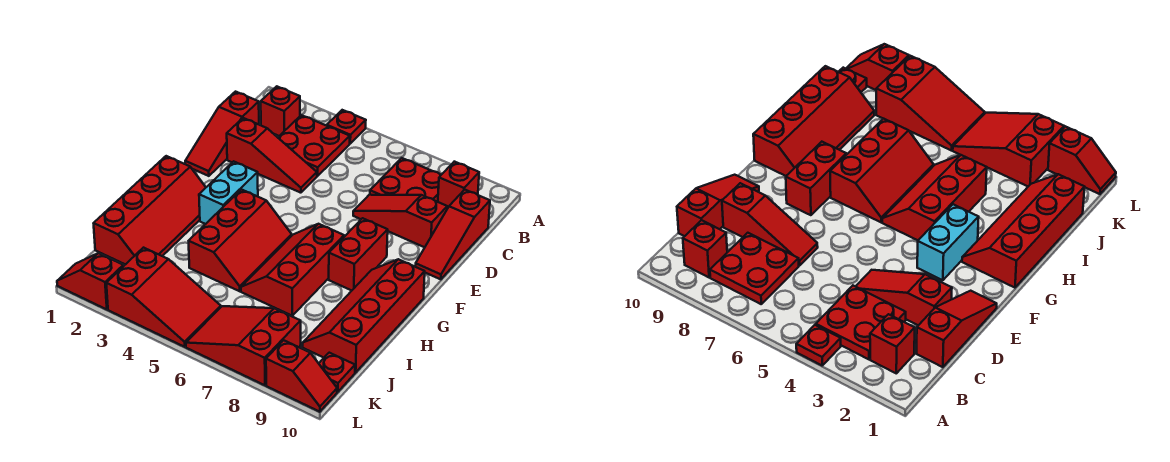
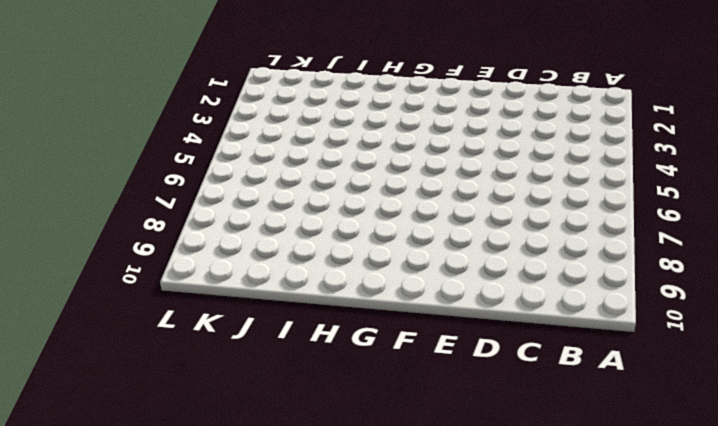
none -> red 1x1 plate [327,110,366,143]
none -> red 1x1 brick [261,86,300,136]
none -> red 2x2 plate [278,115,350,176]

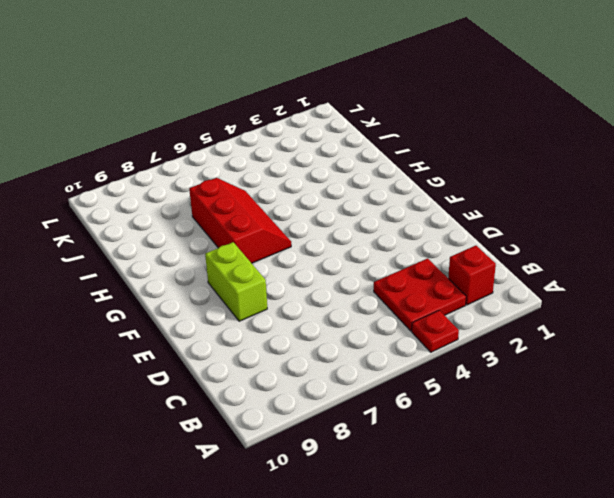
lime 1x2 brick [205,242,267,321] -> red 1x2 brick [329,218,388,291]
none -> red 2x2 plate [370,158,441,202]
none -> red 1x1 brick [438,162,479,209]
none -> red 1x3 slope [185,92,259,176]

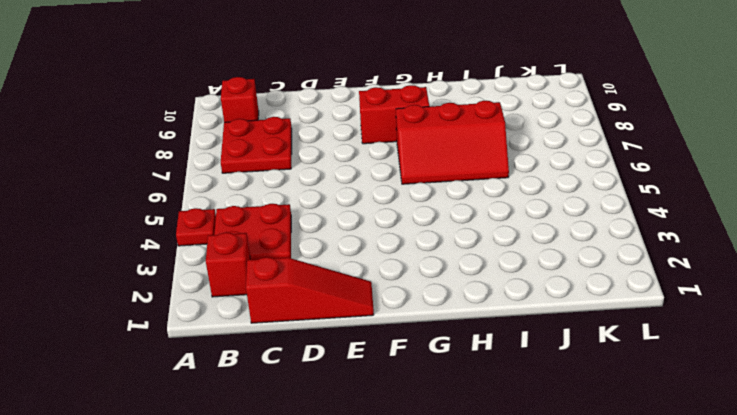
none -> red 1x3 slope [415,190,490,279]
none -> red 1x3 slope [227,118,317,193]
none -> red 1x3 slope [353,195,447,247]

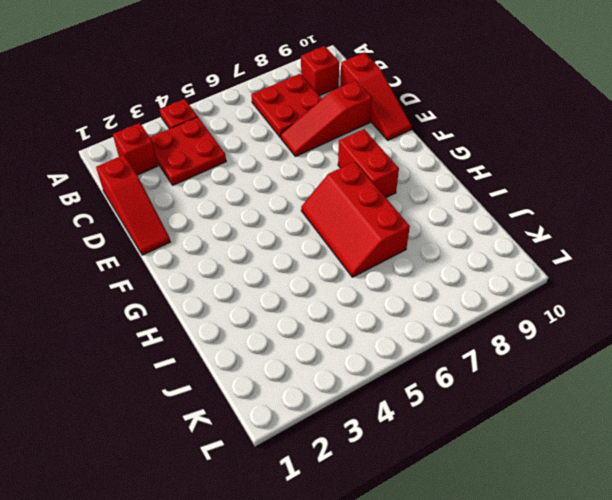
none -> red 1x3 slope [227,118,317,193]
none -> cyan 1x2 brick [199,161,258,224]
none -> red 2x4 slope [94,156,206,265]

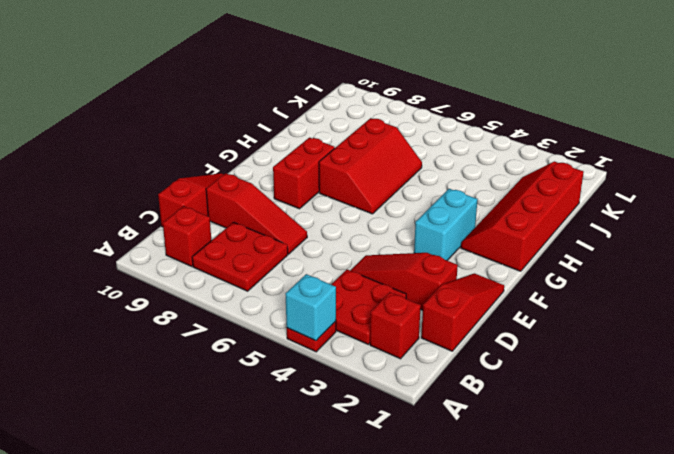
cyan 1x1 brick [286,274,336,341] -> none
none -> red 2x3 slope [189,190,292,291]
none -> red 2x4 slope [303,259,425,372]
none -> red 2x3 slope [106,248,221,347]

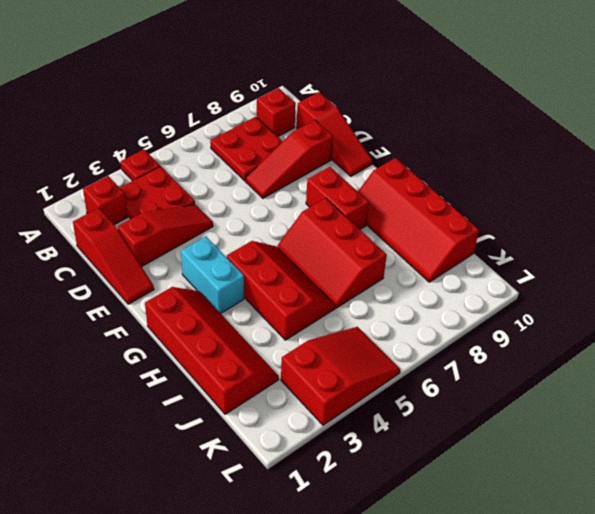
none -> red 2x3 slope [186,306,301,385]
none -> red 1x1 plate [319,353,355,392]
none -> red 1x2 slope [57,253,123,310]

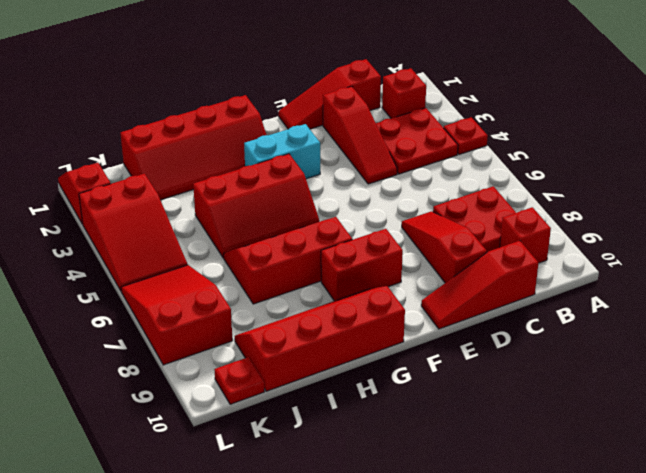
none -> red 1x2 slope [266,340,337,412]

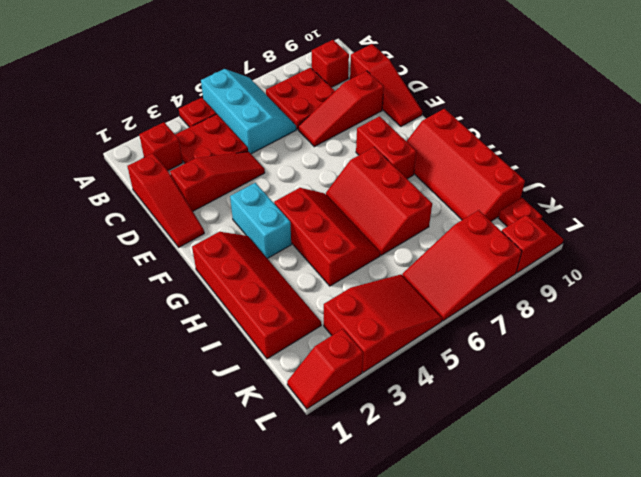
cyan 2x3 slope [201,69,296,154] -> none

